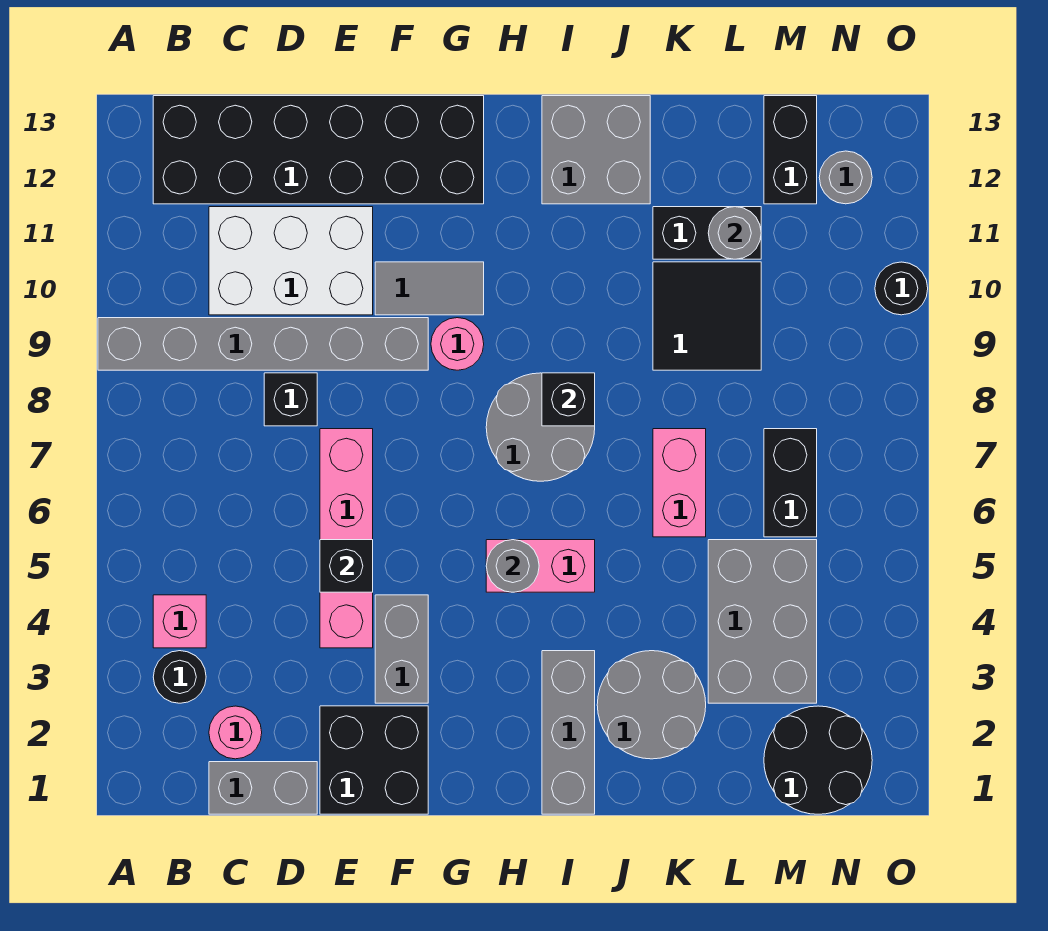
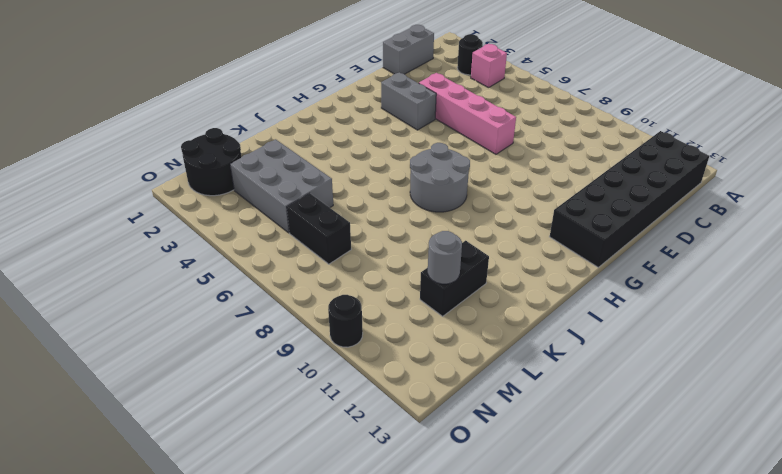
none -> grey 1x6 brick [98,318,428,370]
none -> pink 1x1 round brick [209,706,262,759]
none -> white 2x3 brick [209,207,373,315]
none -> black 1x1 brick [264,373,317,426]

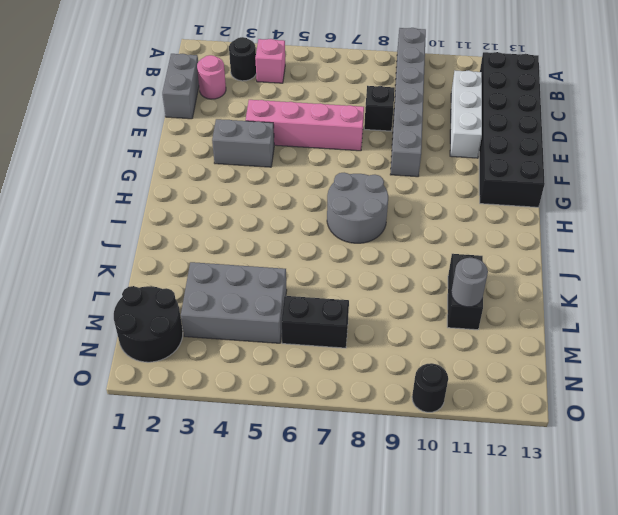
white 1x3 brick [450,70,482,158] -> white 2x3 brick [209,207,373,315]
none -> black 2x2 brick [320,706,428,814]
none -> grey 1x2 tile [375,262,484,315]
none -> pink 1x1 round brick [431,318,484,370]
none -> pink 1x2 brick [486,540,595,592]

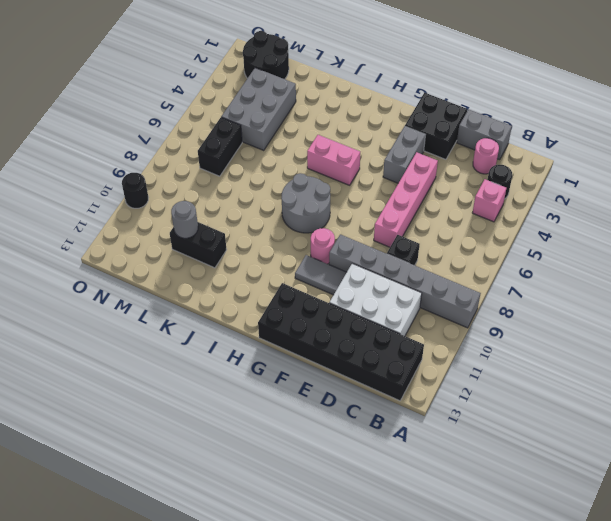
none -> grey 1x3 brick [542,651,595,814]
none -> grey 2x2 brick [542,96,650,204]
none -> grey 2x2 round brick [597,651,706,759]
none -> pink 1x2 brick [653,429,706,537]

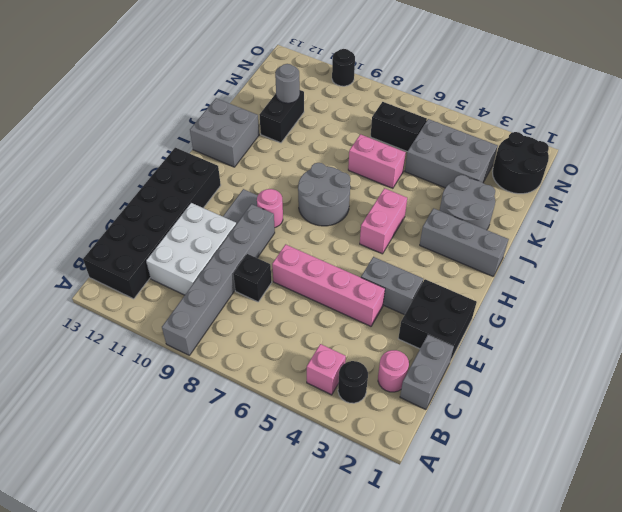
none -> black 2x2 tile [653,262,761,370]
none -> black 1x2 brick [764,96,817,204]
none -> grey 1x1 round brick [819,151,872,204]
none -> black 1x1 brick [320,540,373,592]

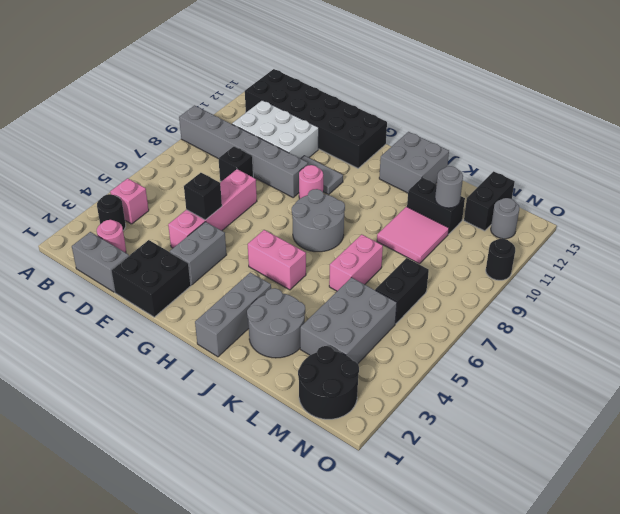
pink 2x2 tile [377,207,449,264] -> black 2x2 tile [653,262,761,370]
none -> grey 1x1 round brick [486,540,539,592]
none -> black 1x1 brick [542,373,595,426]

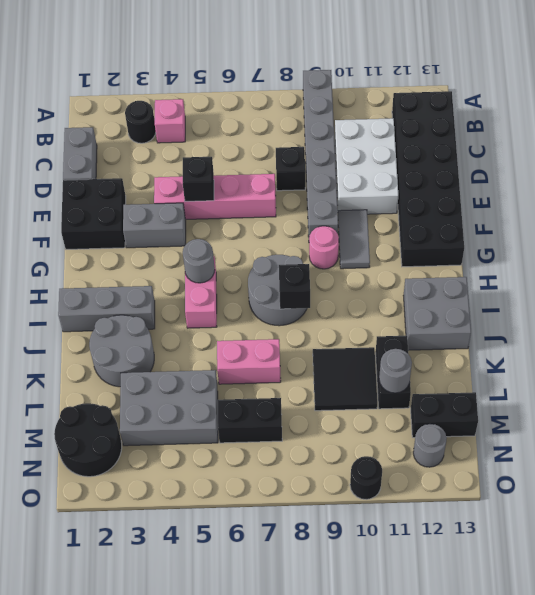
none -> pink 1x1 round brick [209,706,262,759]

